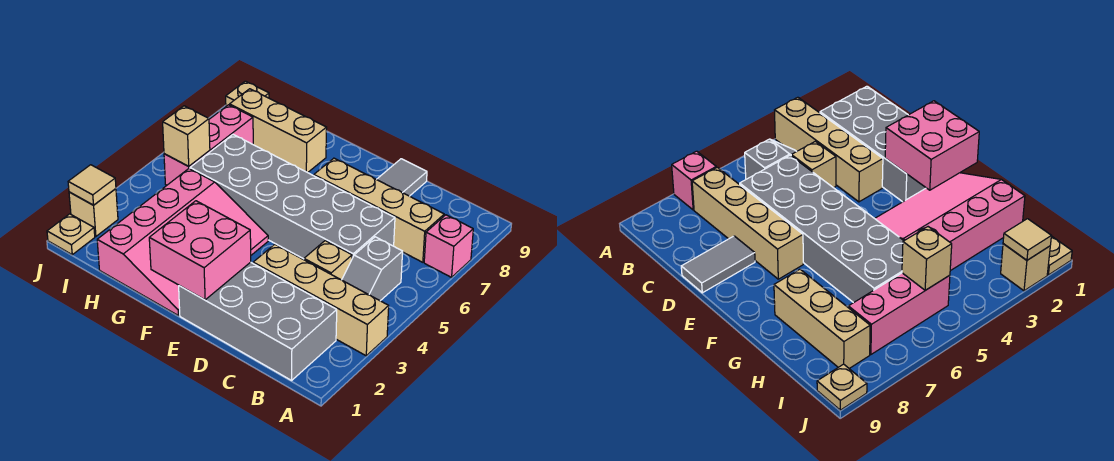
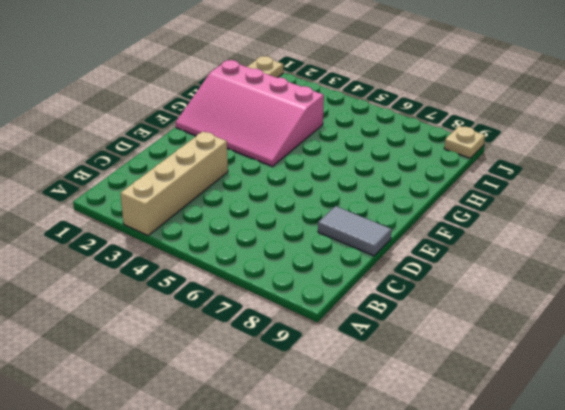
none -> pink 1x1 brick [424,215,473,277]
none -> grey 2x4 brick [179,262,337,380]
none -> grey 1x2 slope [342,237,403,301]

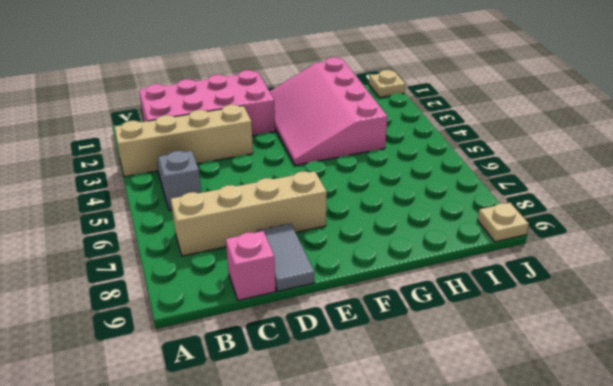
pink 2x4 brick [139,70,275,136] -> grey 2x4 brick [179,262,337,380]
pink 1x1 brick [226,231,276,300] -> pink 1x1 brick moved to [424,215,473,277]
none -> tan 1x1 brick [304,241,352,280]
none -> grey 2x6 brick [190,135,395,259]
none -> tan 1x3 brick [230,89,327,173]

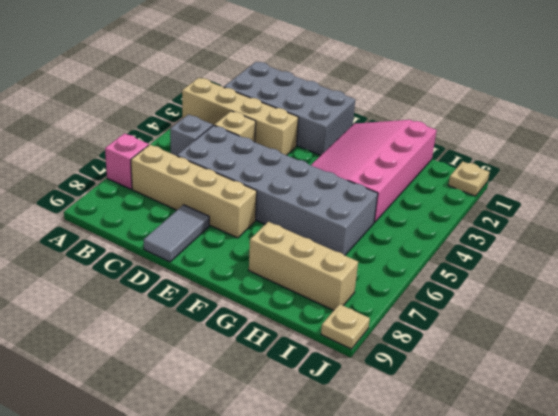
none -> pink 1x3 brick [164,105,253,185]
none -> tan 1x1 brick [69,189,118,236]
none -> pink 2x2 brick [149,201,251,300]

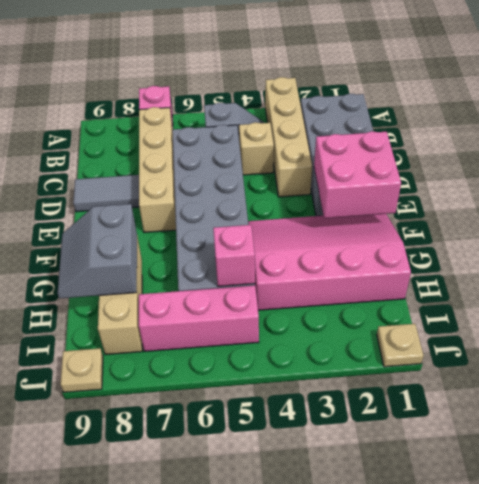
grey 2x2 slope [57,204,137,299] -> none
pink 1x1 brick [213,225,255,286] -> none
none -> tan 1x1 brick [69,189,118,236]
none -> tan 1x1 brick [163,106,210,166]
none -> tan 1x1 tile [68,165,116,205]

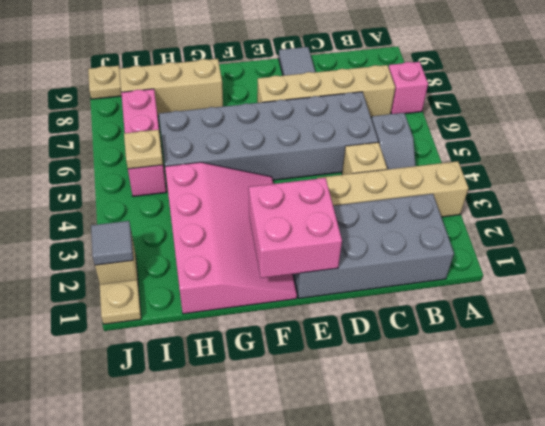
tan 1x1 plate [124,130,163,169] -> tan 1x1 brick [163,106,210,166]
grey 1x1 tile [91,221,133,265] -> tan 1x1 tile [68,165,116,205]

